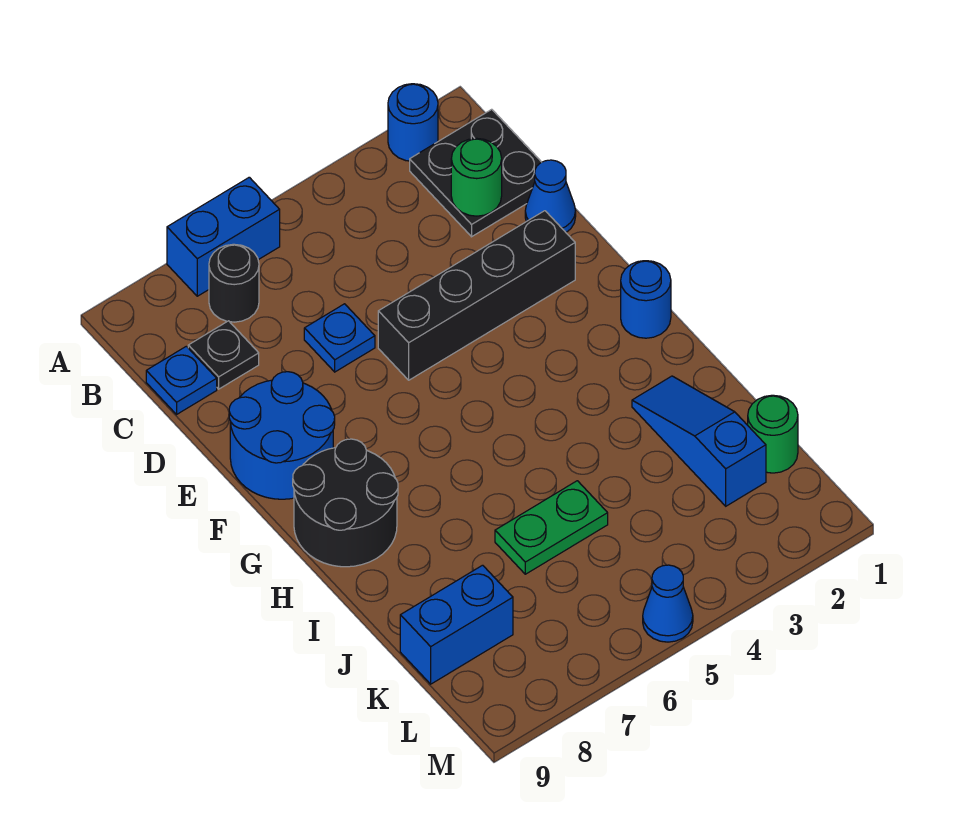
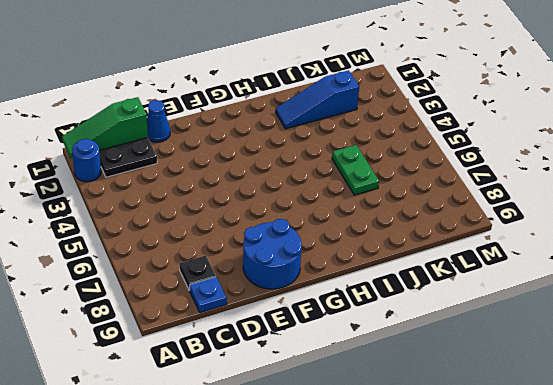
green 1x3 slope [62,97,148,158] -> none
none -> blue 1x2 brick [167,177,280,296]
none -> black 1x1 round brick [209,244,259,322]
none -> blue 1x1 plate [304,304,375,372]

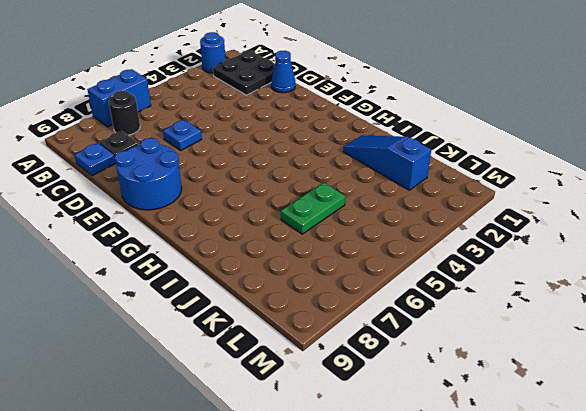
none -> black 1x4 brick [378,211,575,380]
none -> blue 1x1 round brick [621,261,671,338]
none -> black 2x2 round brick [293,439,398,567]

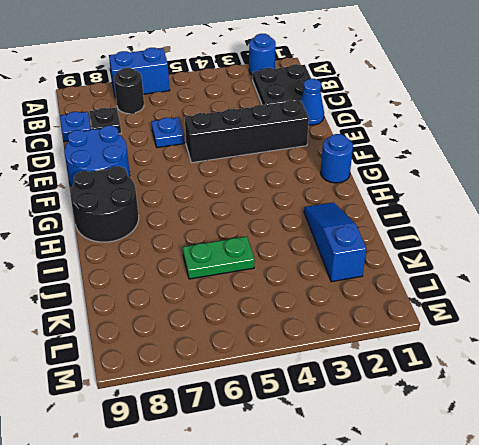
none -> green 1x1 round brick [748,395,798,473]
none -> blue 1x2 brick [400,565,513,684]
none -> blue 1x1 cone [643,565,693,642]

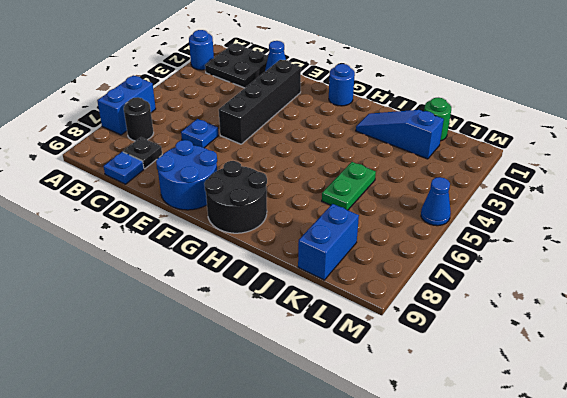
none -> green 1x1 round brick [451,138,502,216]

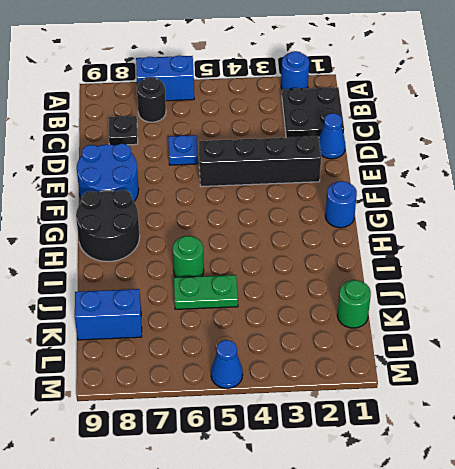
green 1x1 round brick [173,236,204,277] -> green 1x1 round brick moved to [451,138,502,216]
none -> blue 1x1 plate [146,346,217,414]
none -> blue 1x3 slope [632,376,766,506]

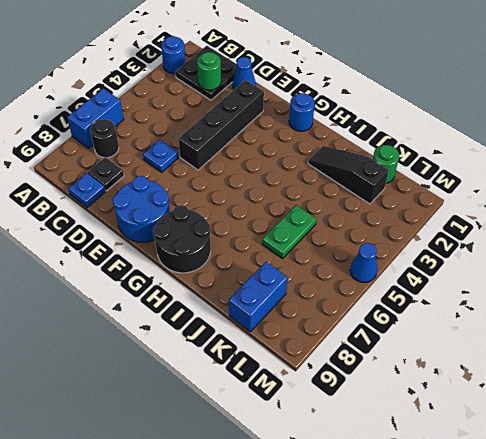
black 1x3 slope [308,146,389,204] -> blue 1x3 slope [632,376,766,506]

